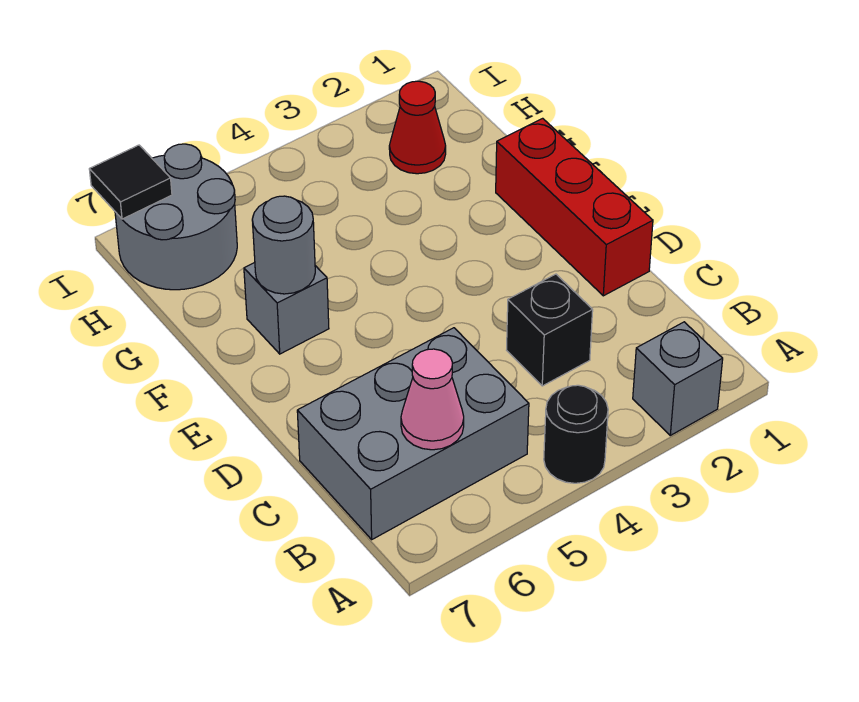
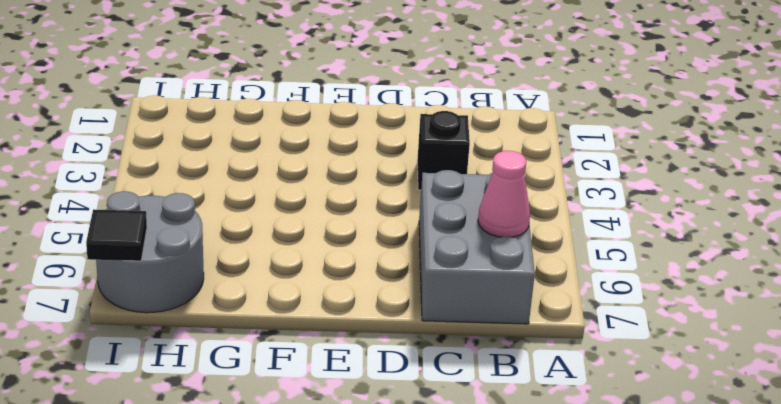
none -> grey 1x1 brick [633,322,723,435]
none -> black 1x1 round brick [544,385,608,483]

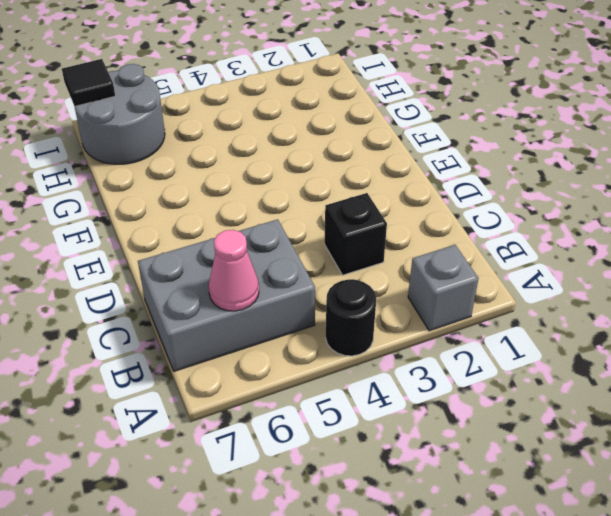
none -> red 1x3 brick [496,118,653,296]
none -> grey 1x1 brick [244,263,329,354]

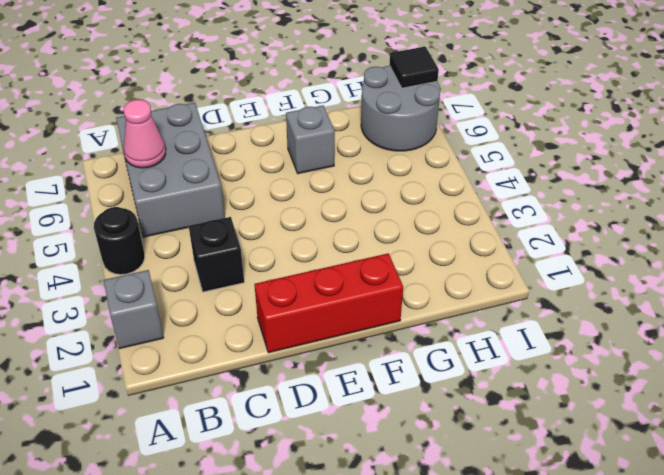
none -> red 1x1 cone [389,81,446,174]
none -> grey 1x1 round brick [252,196,315,294]

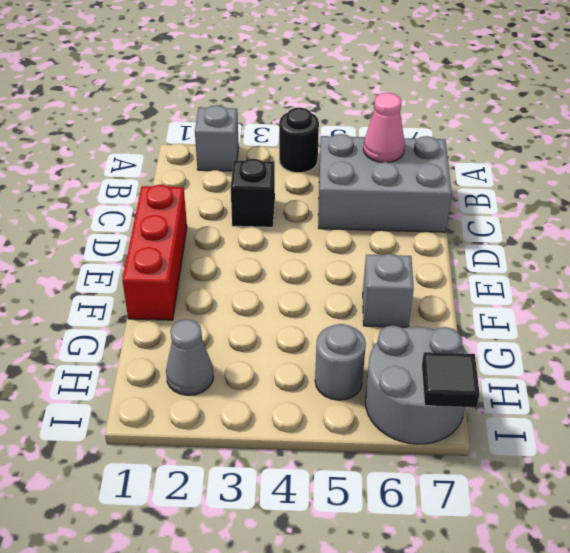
grey 1x1 cone [166,319,214,395] -> red 1x1 cone [389,81,446,174]
grey 1x1 round brick [315,324,366,400] -> grey 1x1 round brick moved to [252,196,315,294]

